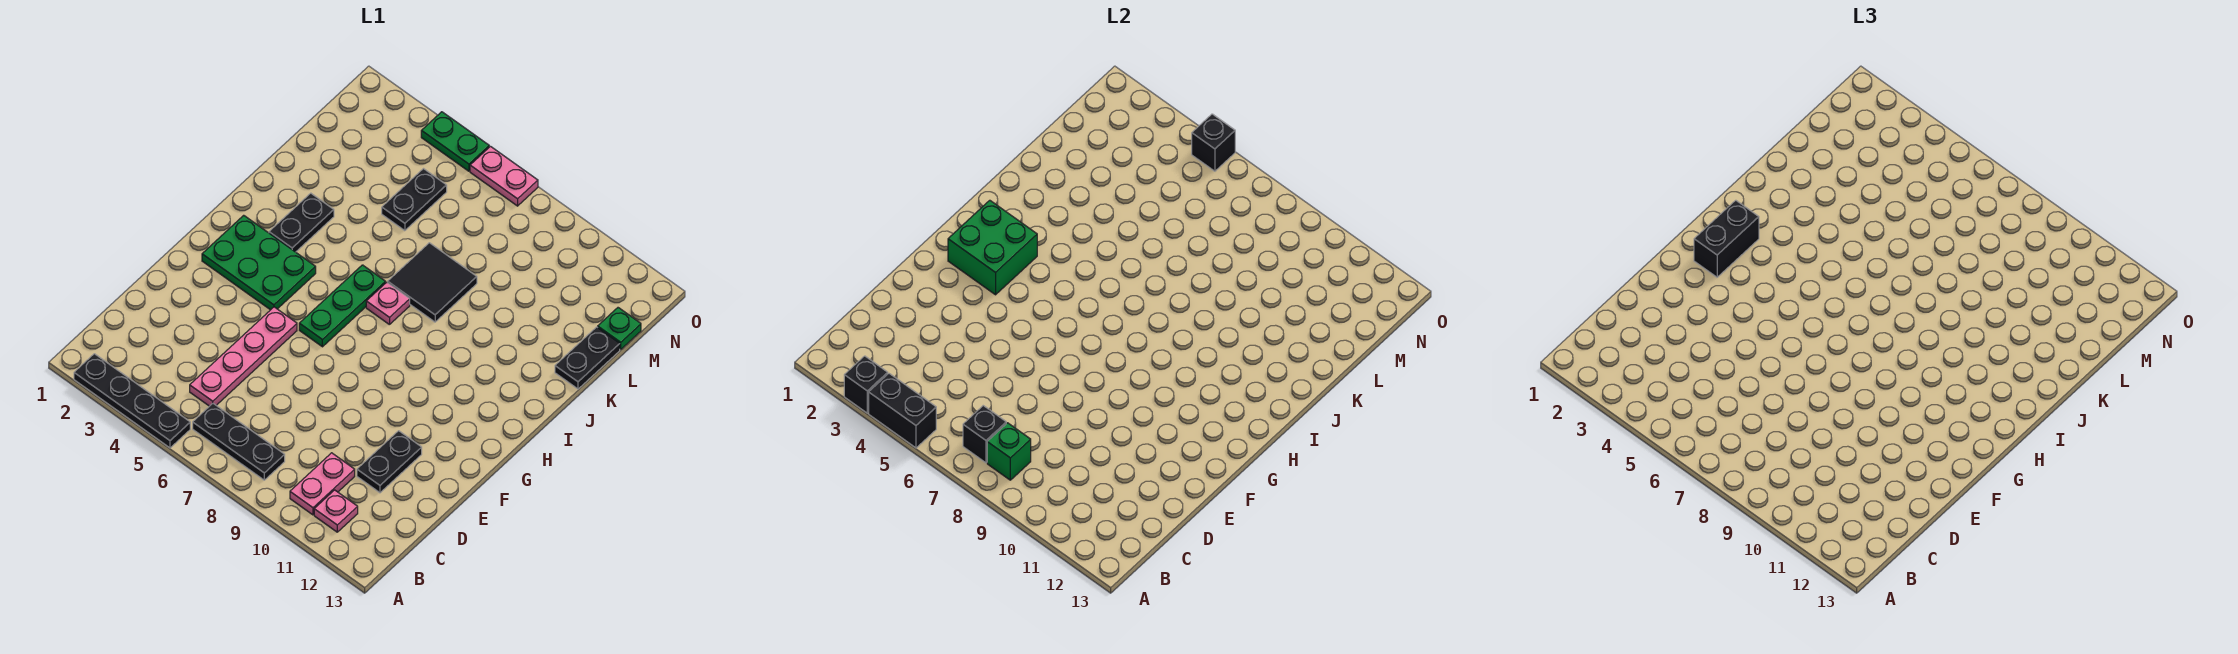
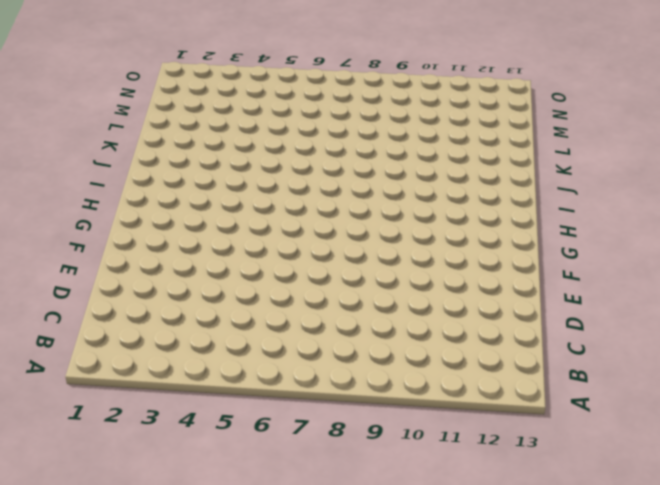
none -> black 1x4 plate [74,354,190,448]
none -> black 1x3 plate [193,404,285,480]
none -> pink 1x2 plate [290,453,355,515]

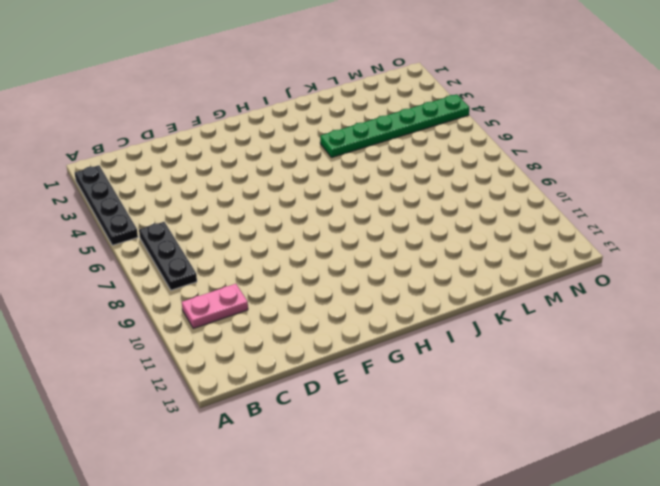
green 1x6 plate [320,94,469,158] -> green 1x2 plate [421,112,489,171]
none -> pink 1x1 plate [314,490,358,532]
none -> pink 1x4 plate [190,307,297,406]
none -> black 1x2 plate [357,431,422,493]

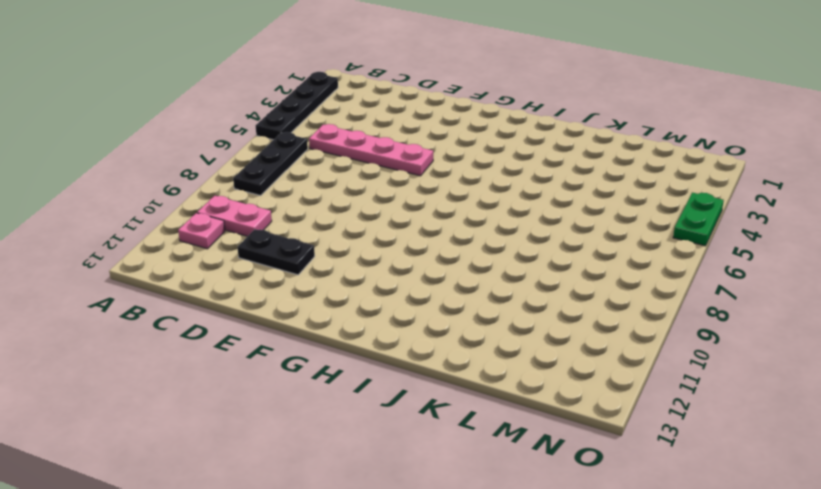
none -> green 2x3 plate [202,215,316,310]
none -> green 1x3 plate [299,265,386,347]
none -> black 1x2 plate [269,193,334,252]

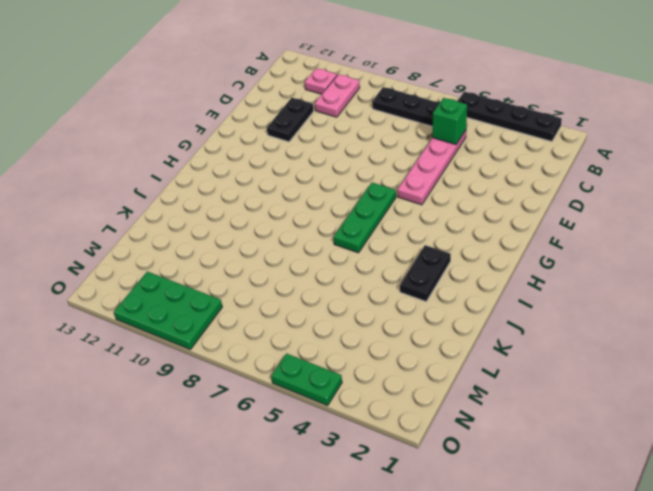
green 1x1 brick [432,98,467,144] -> green 1x1 brick moved to [987,423,1031,480]
green 2x3 plate [114,271,222,349] -> green 2x3 plate moved to [202,215,316,310]
none -> pink 1x1 plate [366,282,410,325]
none -> black 2x2 tile [388,243,477,322]
none -> black 1x2 plate [555,327,620,389]

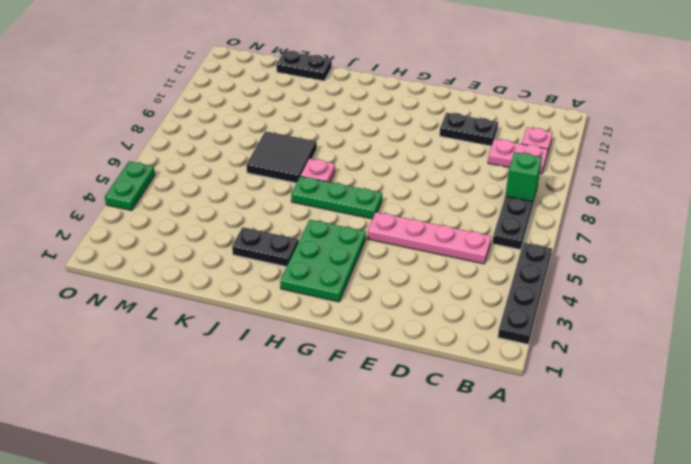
none -> black 1x2 plate [382,169,447,231]
none -> green 1x1 plate [598,308,641,349]
none -> pink 1x2 plate [470,146,538,206]

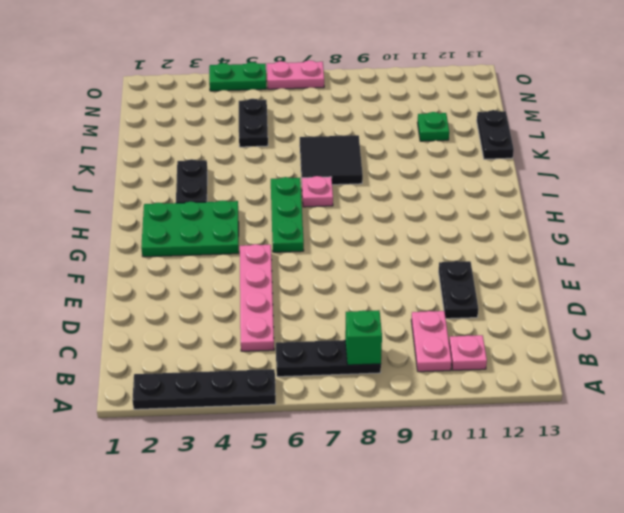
green 1x1 plate [417,112,449,141] -> green 1x1 plate moved to [598,308,641,349]
none -> black 1x1 brick [844,356,888,413]
none -> black 1x2 brick [869,374,936,448]
none -> black 1x1 brick [963,406,1006,463]

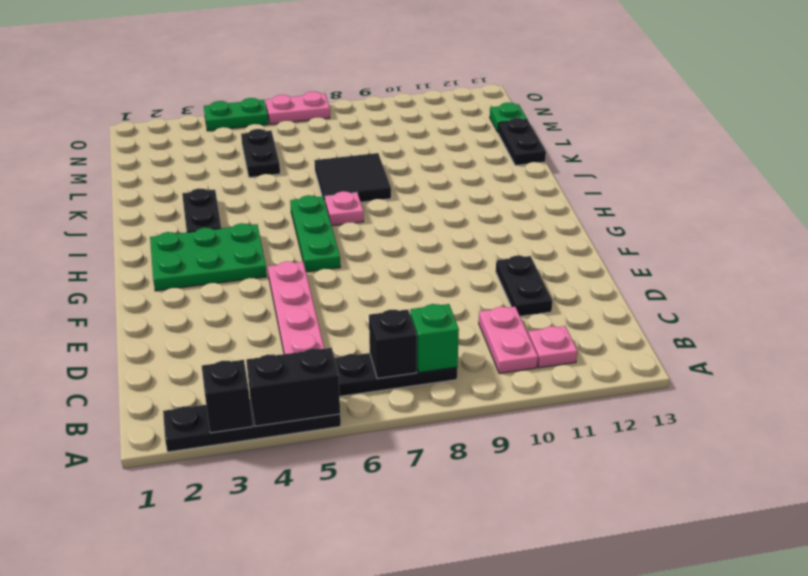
none -> green 2x2 brick [948,200,1037,295]
none -> black 1x1 brick [1192,114,1235,171]
none -> black 1x2 brick [1694,200,1759,277]

